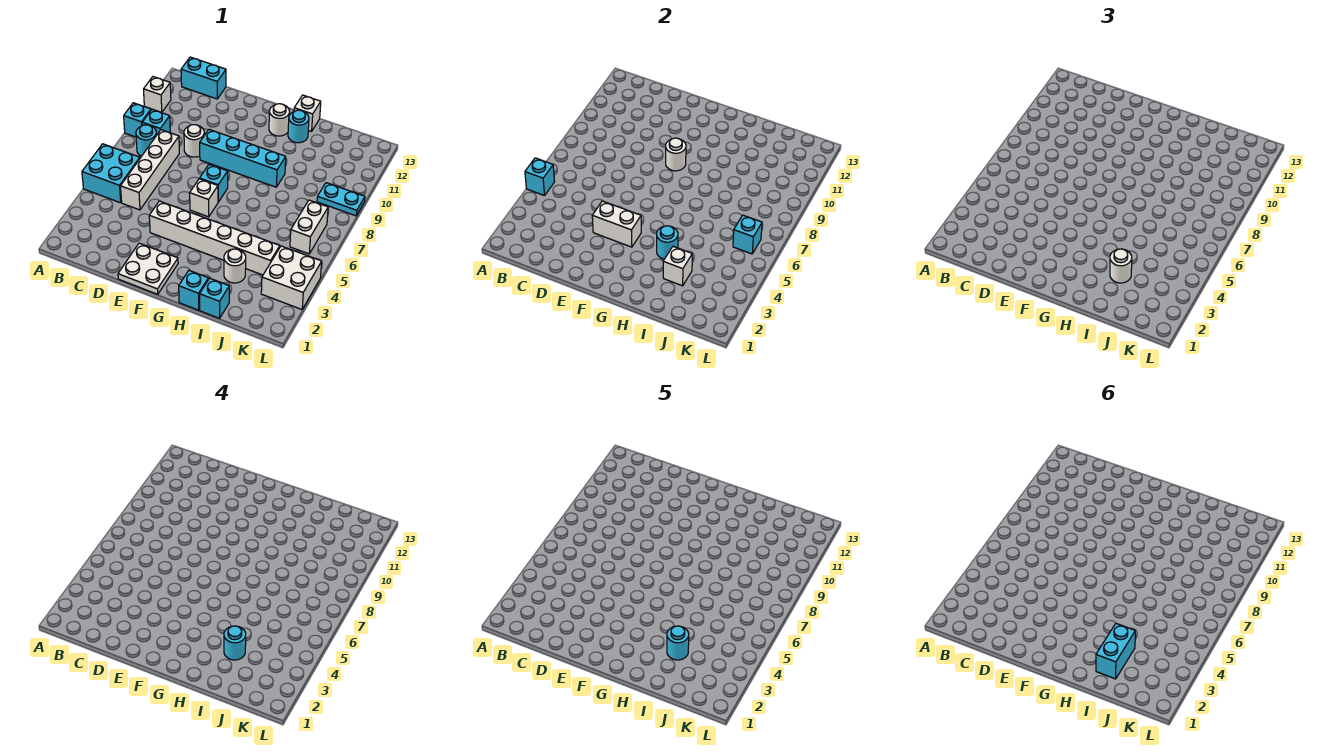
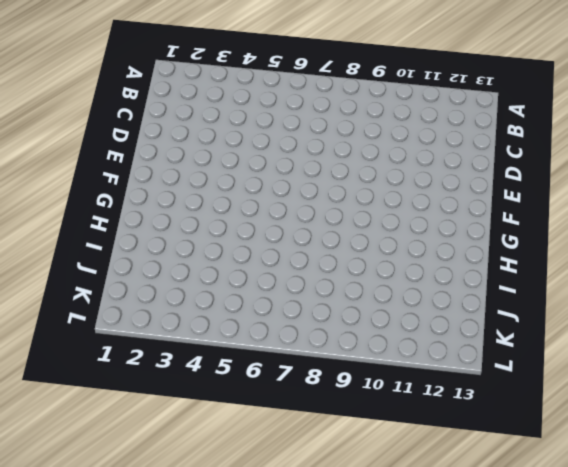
none -> cyan 2x2 brick [82,144,140,203]
none -> cyan 1x1 brick [124,103,151,137]
none -> white 1x1 brick [144,77,171,113]
none -> cyan 1x1 round brick [136,125,156,156]

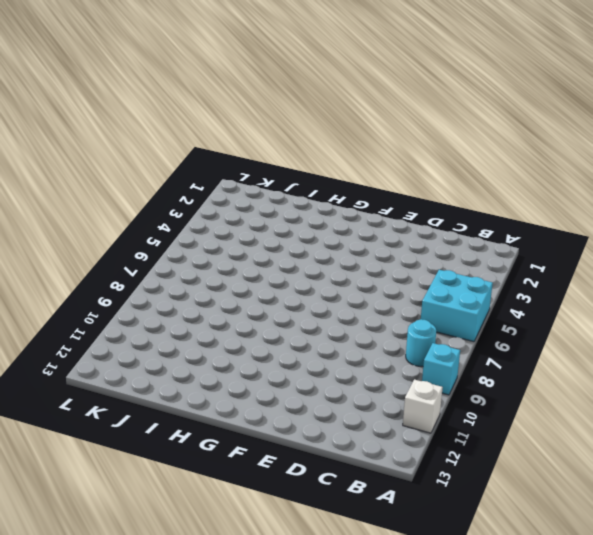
none -> cyan 1x1 brick [142,109,170,135]
none -> cyan 1x2 brick [181,57,226,99]
none -> white 1x4 brick [121,130,179,210]
none -> white 1x1 round brick [184,125,204,157]

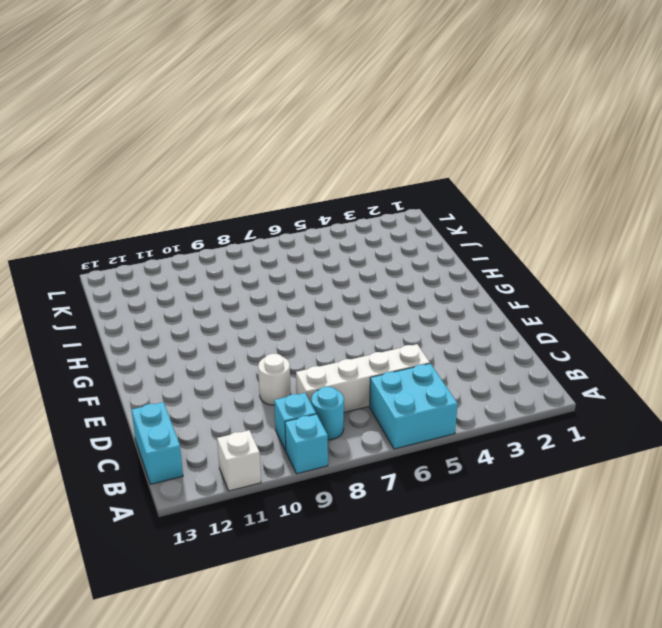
none -> white 2x2 plate [118,243,178,294]
none -> white 1x6 brick [149,201,280,275]
none -> cyan 1x4 brick [200,130,286,187]
none -> white 1x1 brick [190,179,218,217]

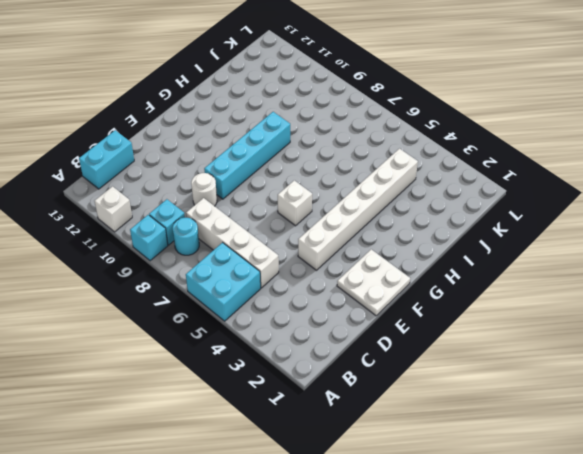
none -> cyan 1x1 brick [200,164,228,202]
none -> white 1x1 round brick [269,104,290,136]
none -> cyan 1x1 brick [179,271,208,310]
none -> cyan 1x1 round brick [288,110,309,143]

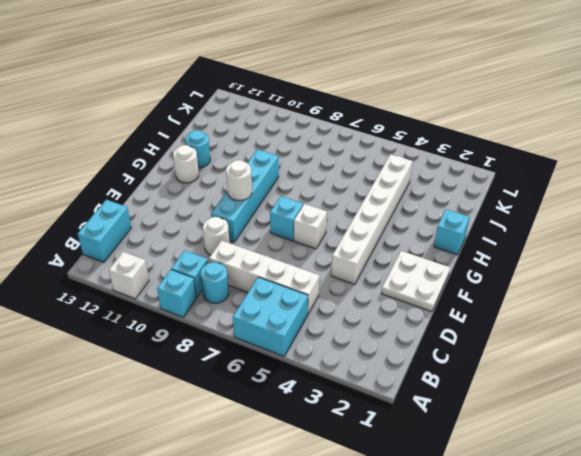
none -> white 1x1 brick [294,95,321,131]
none -> cyan 1x1 brick [200,278,229,318]
none -> white 1x1 round brick [224,249,246,283]
none -> white 2x2 brick [261,246,322,309]

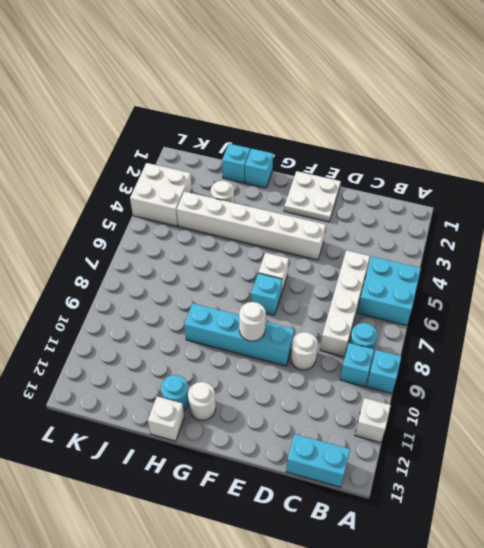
none -> white 1x2 brick [290,200,328,254]
none -> cyan 1x2 plate [317,183,365,216]
none -> cyan 1x1 brick [525,158,555,196]
none -> white 1x2 brick [592,201,641,247]

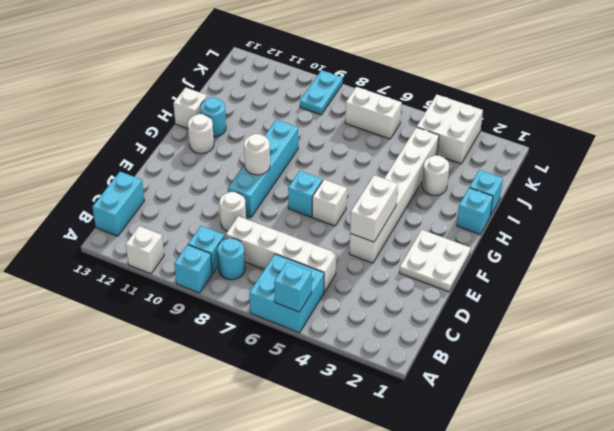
none -> cyan 1x1 round brick [657,226,678,259]
none -> white 1x1 brick [663,247,692,286]
none -> cyan 1x1 brick [733,215,762,254]
none -> white 1x1 round brick [1110,249,1132,283]

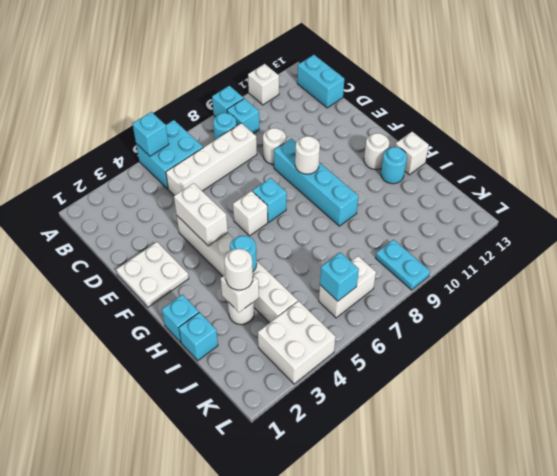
none -> cyan 1x1 round brick [224,626,246,660]
none -> cyan 1x1 round brick [667,626,689,660]
none -> cyan 1x2 brick [1096,624,1135,679]

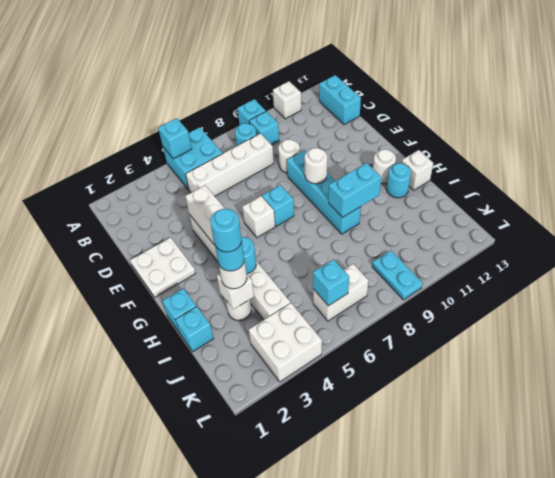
cyan 1x2 brick [329,163,381,217] -> cyan 1x2 brick moved to [1096,624,1135,679]

